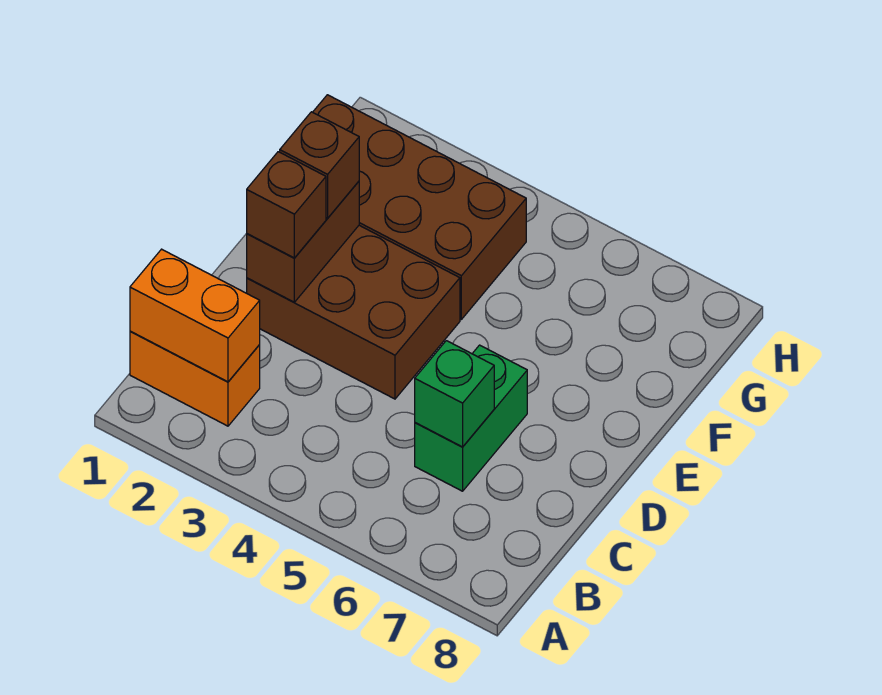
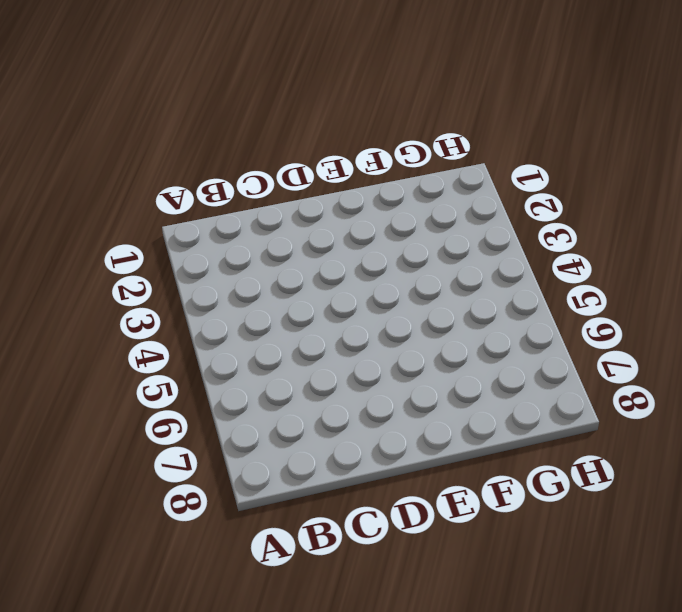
none -> orange 1x2 brick [130,331,260,426]
none -> green 1x2 brick [415,345,527,491]

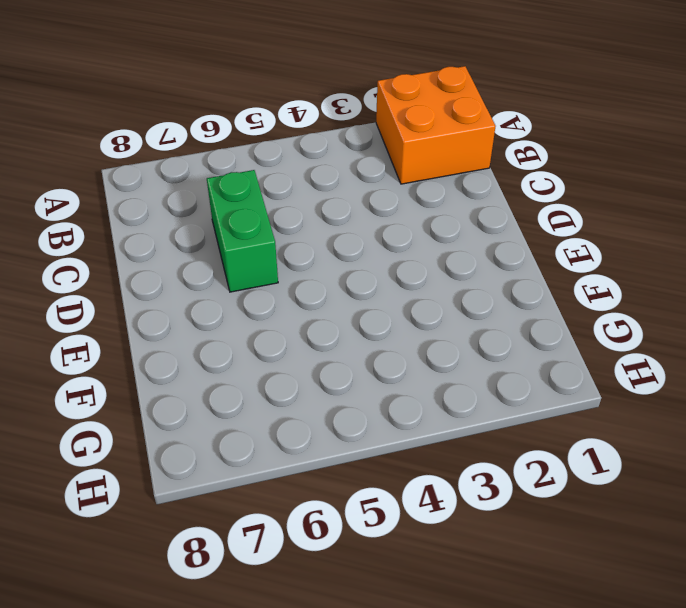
orange 2x2 brick [376,66,496,184] -> orange 1x2 brick [130,331,260,426]
none -> brown 2x3 brick [247,225,460,399]
none -> brown 2x4 brick [313,95,526,319]

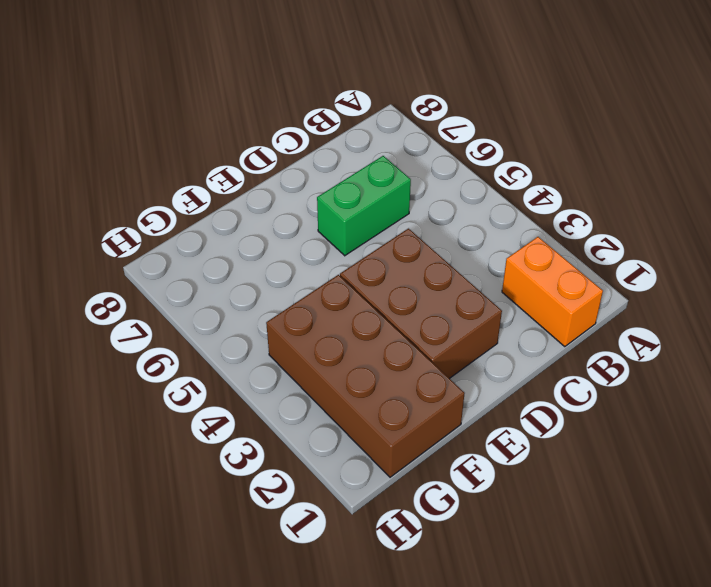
none -> orange 1x2 brick [130,249,260,382]
none -> green 1x1 brick [415,341,494,447]

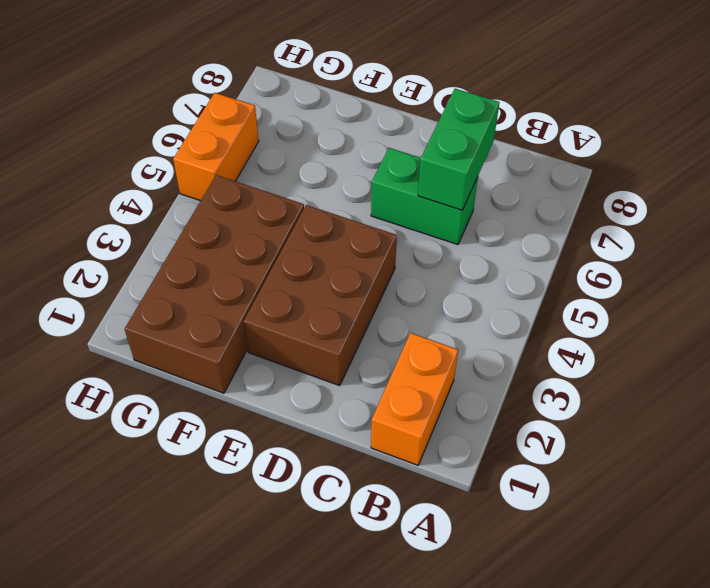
green 1x2 brick [418,89,499,210] -> green 1x1 brick [415,341,494,447]
orange 1x2 brick [173,93,259,201] -> orange 1x2 brick moved to [130,249,260,382]
none -> brown 1x2 brick [247,181,359,302]
none -> brown 1x1 brick [247,152,326,258]

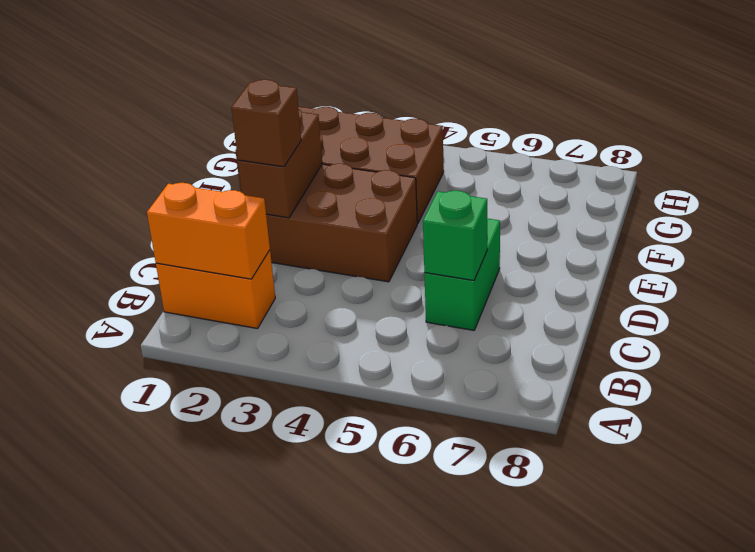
none -> brown 1x1 brick [280,112,359,218]

